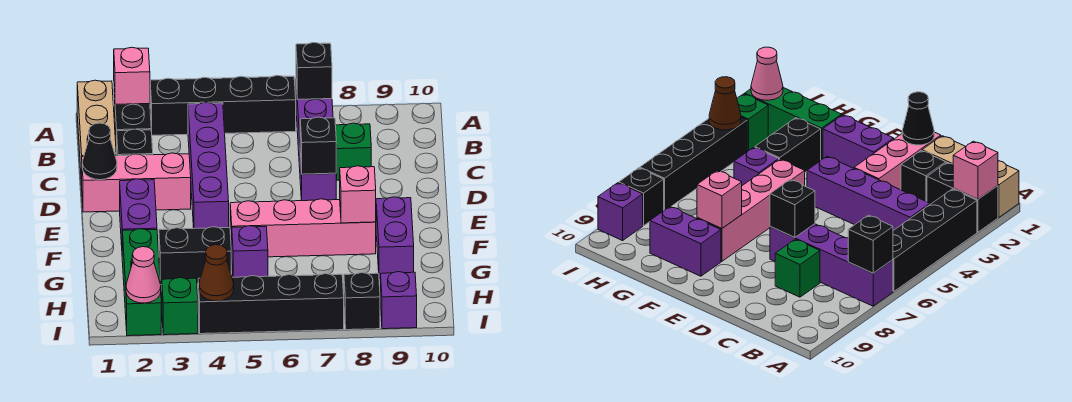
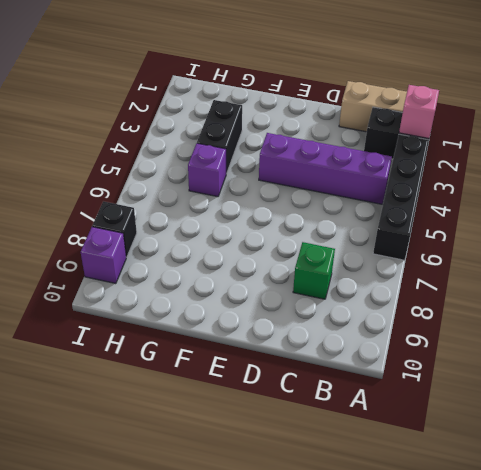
none -> purple 1x4 brick [296,84,336,201]
none -> black 1x1 brick [117,129,153,156]
none -> pink 1x3 brick [82,153,191,212]

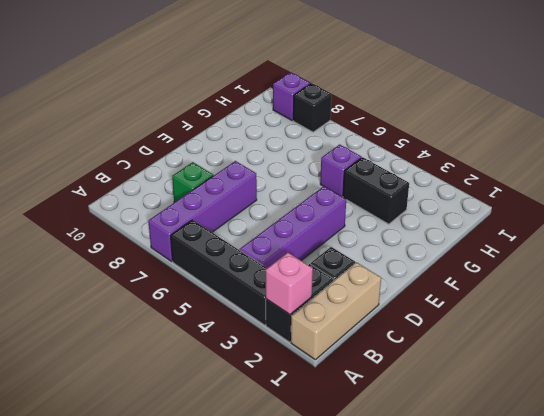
none -> pink 1x3 brick [82,153,191,212]
none -> purple 1x2 brick [120,179,157,245]
none -> pink 1x4 brick [230,199,376,257]

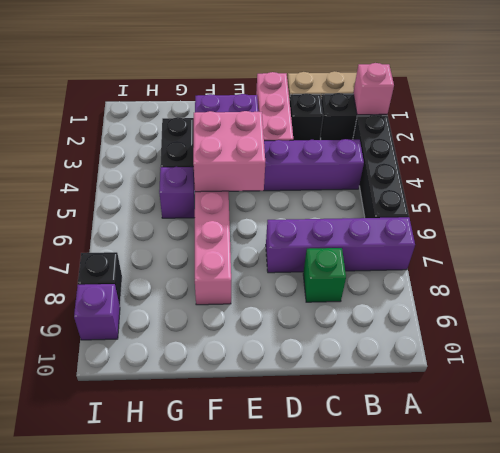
pink 2x2 brick [193,111,265,192] -> none
none -> purple 1x2 brick [376,197,414,279]
none -> green 1x3 brick [122,229,161,336]
none -> green 1x1 brick [162,278,198,335]

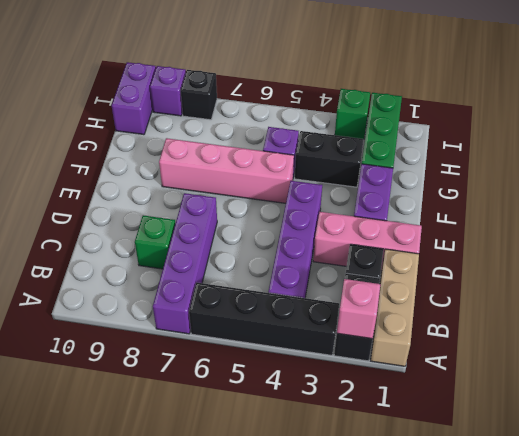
purple 1x2 brick [112,62,156,135] -> purple 1x2 brick moved to [376,197,414,279]
none -> black 1x4 brick [198,274,344,334]
none -> black 1x1 brick [296,42,332,100]
none -> black 1x1 cone [82,123,117,180]

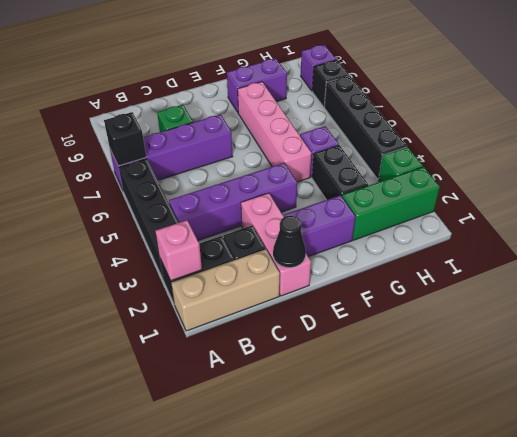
none -> black 1x1 brick [300,117,336,174]
none -> pink 1x1 brick [340,166,376,223]
none -> pink 1x1 cone [126,247,161,303]

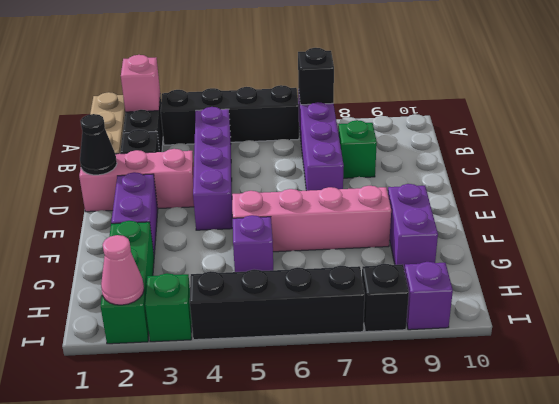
none -> black 1x2 brick [159,227,231,285]
none -> black 1x1 brick [300,117,336,174]
none -> pink 1x1 brick [340,166,376,223]

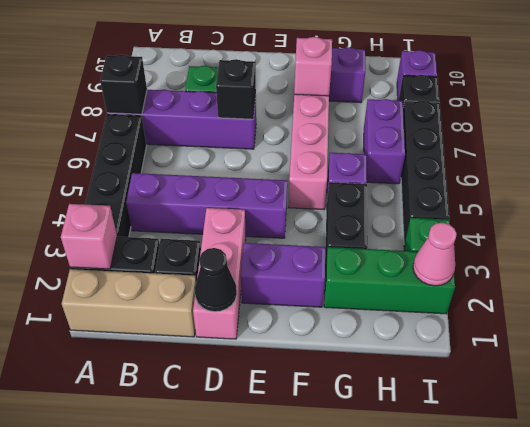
purple 1x2 brick [364,99,405,184] -> none
none -> brown 1x1 cone [199,245,234,301]

